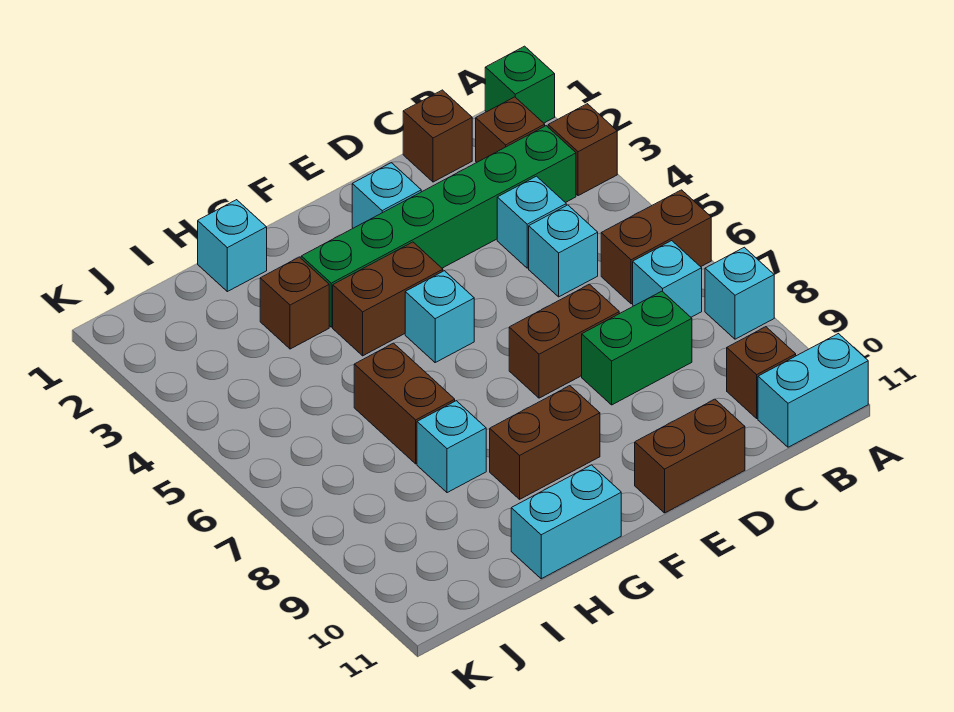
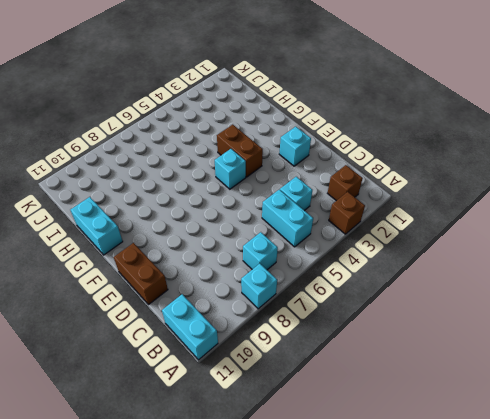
cyan 1x2 brick [262,190,313,247] -> cyan 1x1 brick [529,205,598,297]
none -> green 1x1 brick [485,46,555,123]
none -> brown 1x2 brick [601,190,711,304]
none -> green 1x6 brick [301,126,576,327]

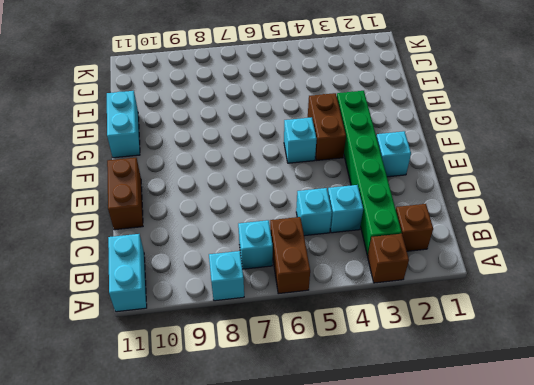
none -> green 1x1 brick [485,46,555,123]
none -> brown 1x1 brick [727,327,796,418]
none -> brown 1x1 brick [403,90,472,182]

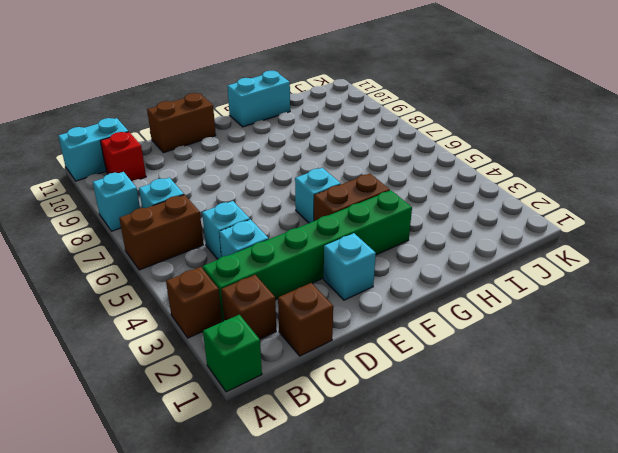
red 1x1 brick [100,132,146,181] -> brown 1x1 brick [727,327,796,418]
none -> green 1x2 brick [582,291,692,405]
none -> brown 1x2 brick [509,284,620,398]
none -> brown 1x2 brick [490,386,600,499]

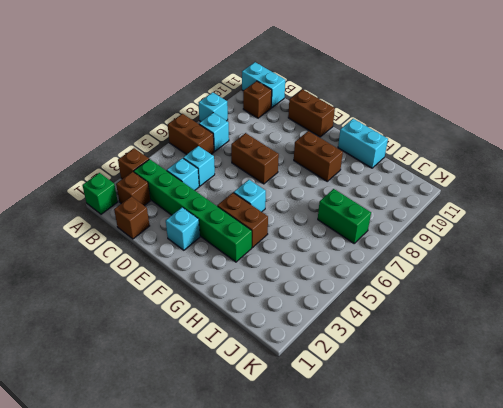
green 1x2 brick [318,189,371,243] -> green 1x2 brick moved to [582,291,692,405]
none -> cyan 1x1 brick [198,200,267,292]
none -> brown 1x1 brick [260,257,329,349]
none -> brown 1x2 brick [354,343,455,464]

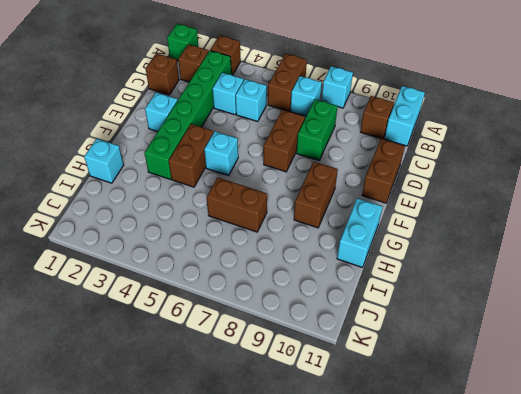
none -> brown 1x1 brick [260,257,329,349]
none -> cyan 1x1 brick [417,401,486,493]

